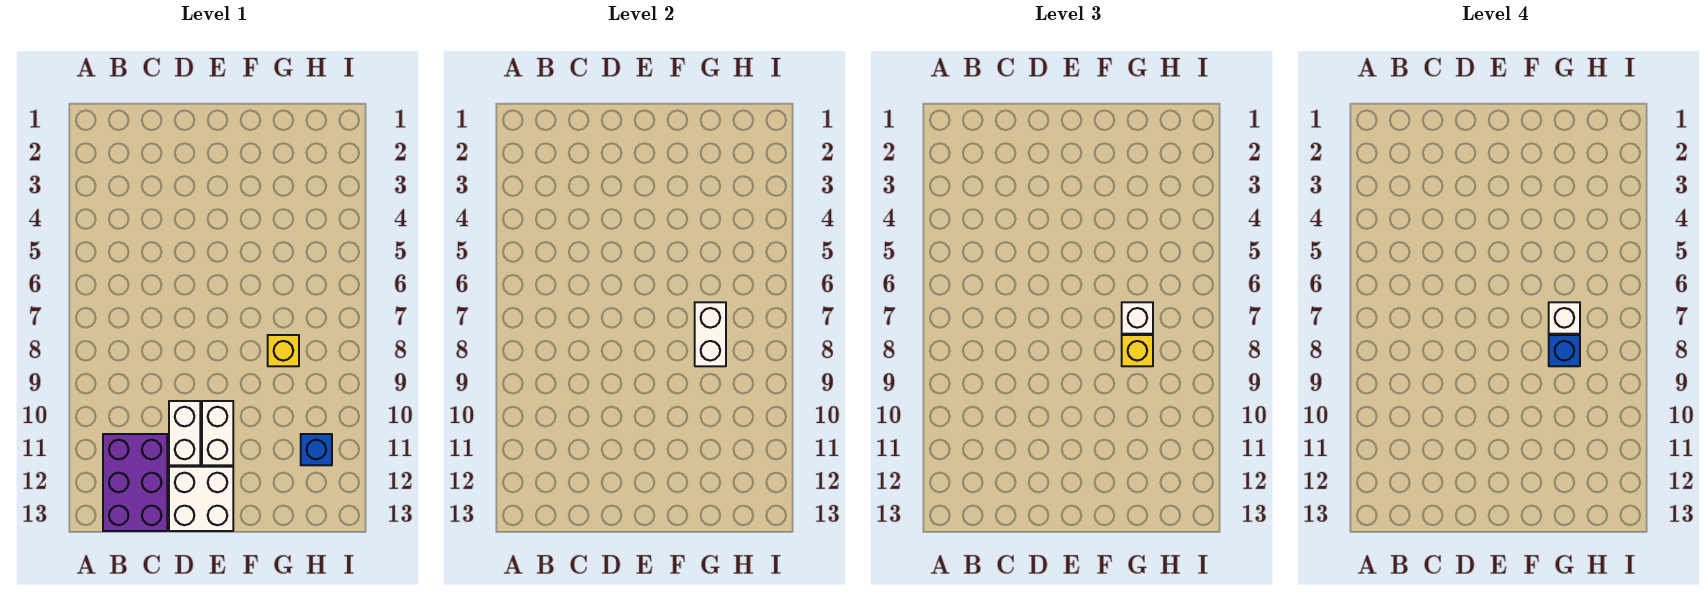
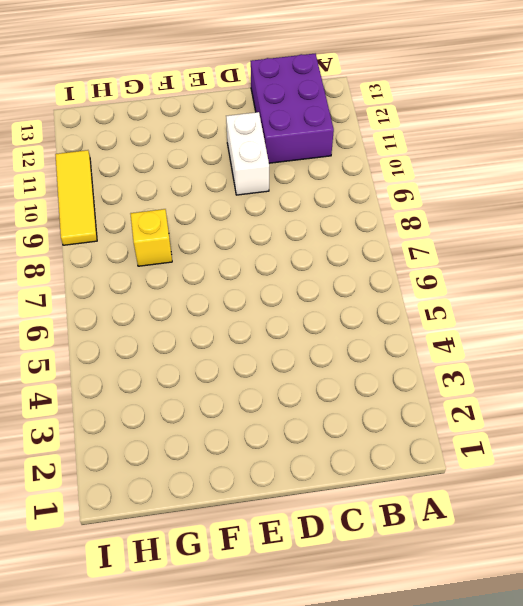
yellow 1x3 tile [55,150,97,245] -> none
none -> white 2x2 brick [169,467,233,531]
none -> white 1x2 brick [202,401,233,465]

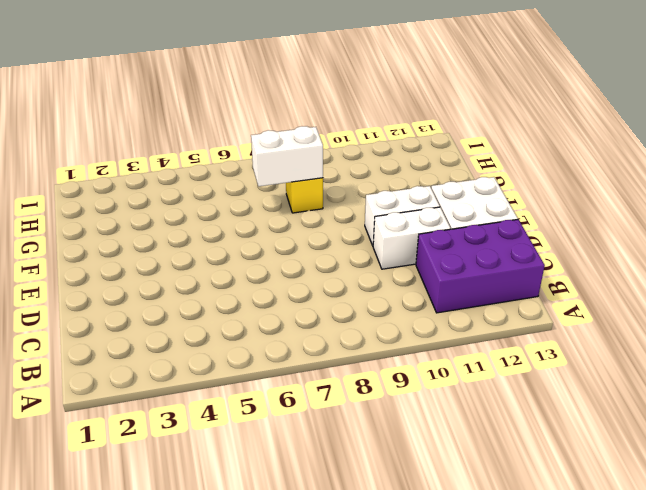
none -> blue 1x1 brick [301,434,332,465]
none -> white 1x1 brick [1122,302,1153,334]

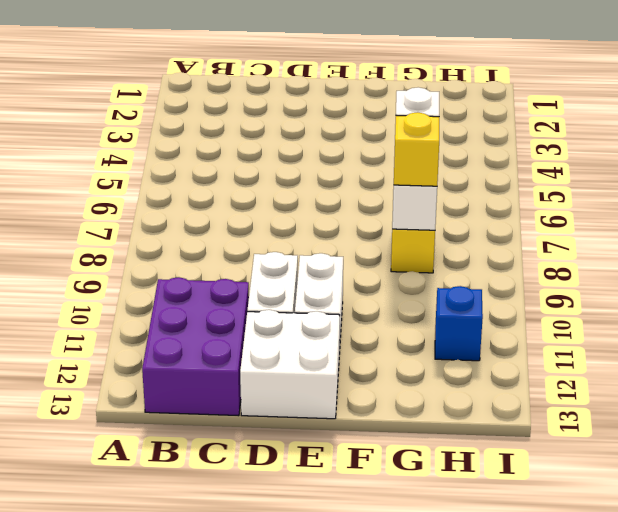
none -> white 1x1 brick [1549,302,1580,334]
none -> blue 1x1 brick [1549,335,1580,366]

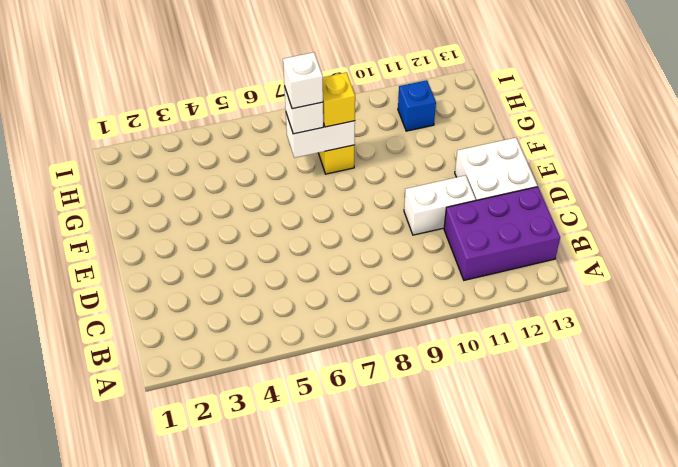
none -> white 1x2 brick [202,401,233,465]
none -> blue 1x1 brick [1549,335,1580,366]

